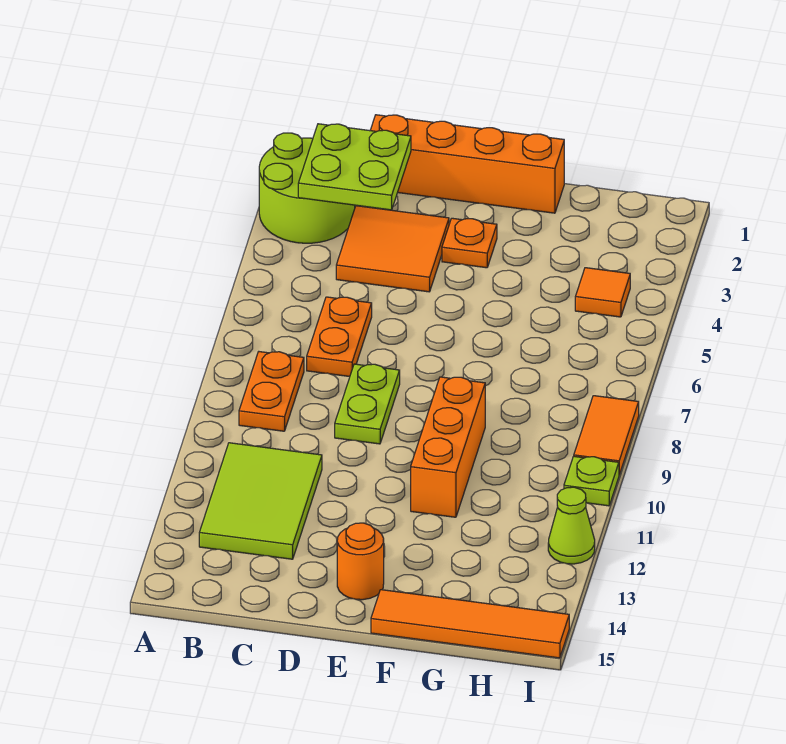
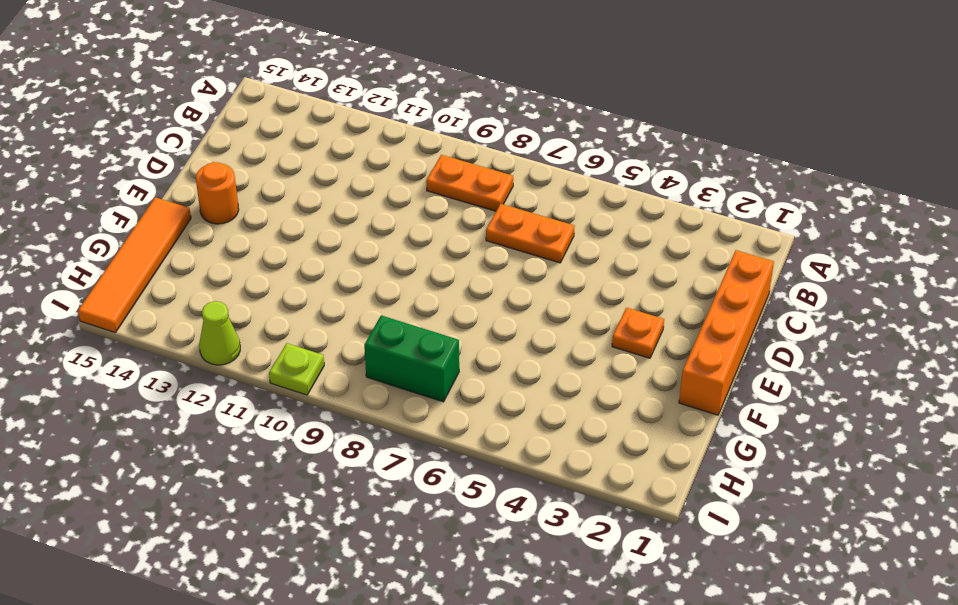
green 1x2 brick [364,315,459,402] -> none
none -> lime 2x2 round brick [259,133,355,243]
none -> lime 2x3 tile [199,443,322,559]
none -> orange 2x2 tile [336,206,449,292]

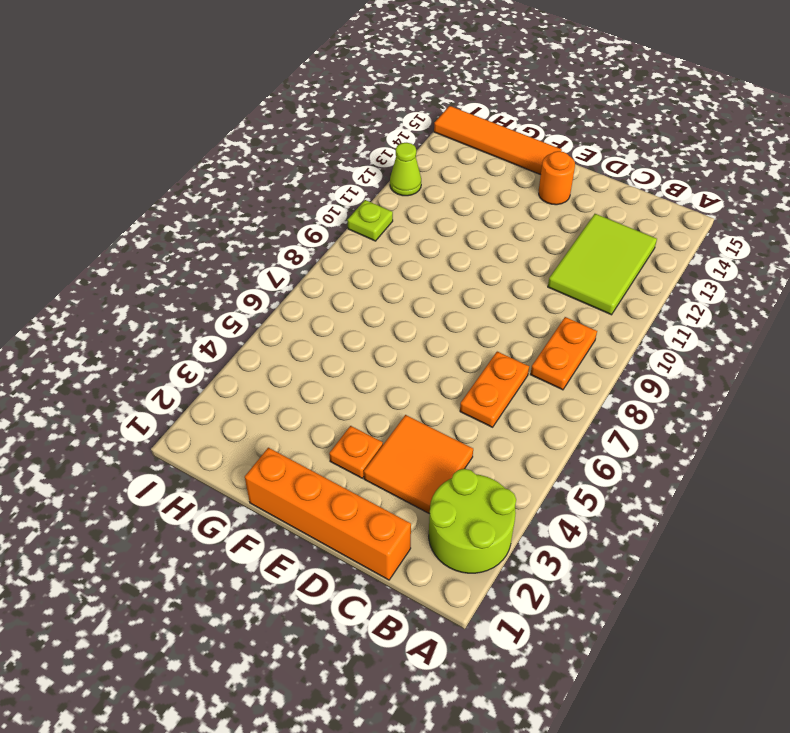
none -> lime 1x2 plate [335,364,400,444]
none -> orange 1x3 brick [411,377,485,517]
none -> orange 1x1 tile [575,268,630,317]

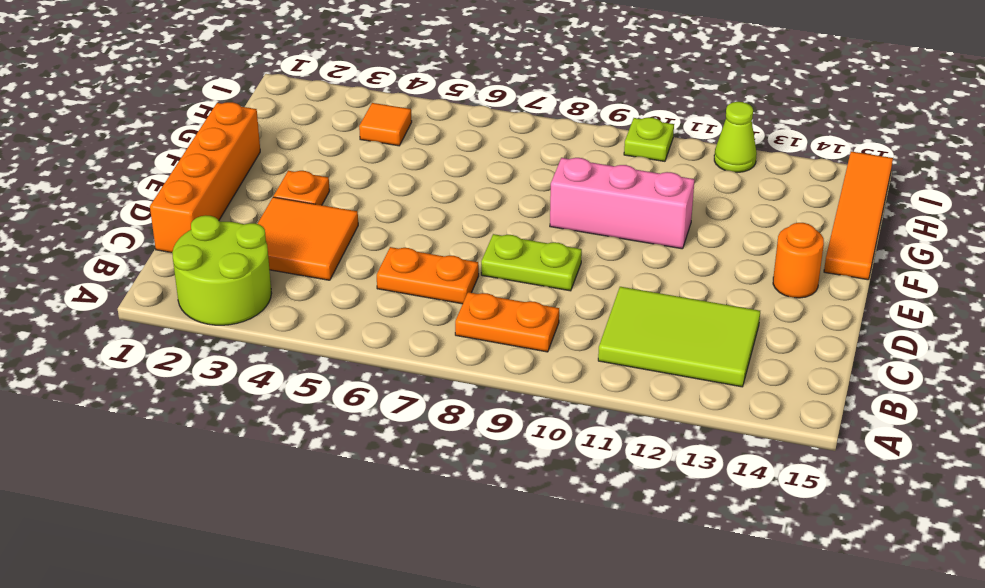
pink 1x3 brick [550,158,695,249] -> orange 1x3 brick [411,377,485,517]
none -> orange 1x2 tile [574,396,639,475]
none -> lime 2x2 plate [298,124,411,210]

